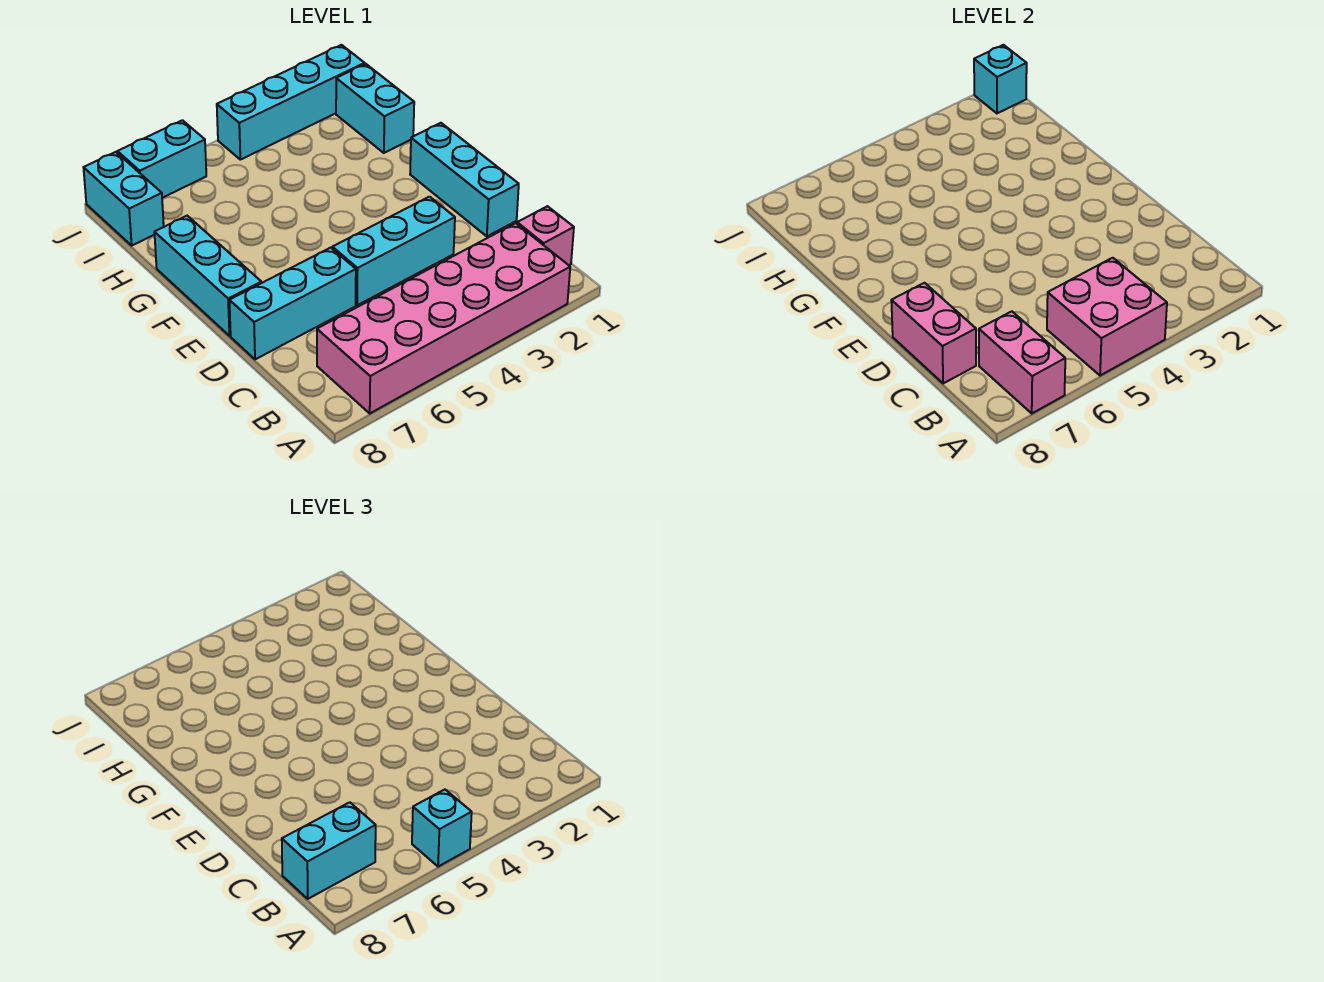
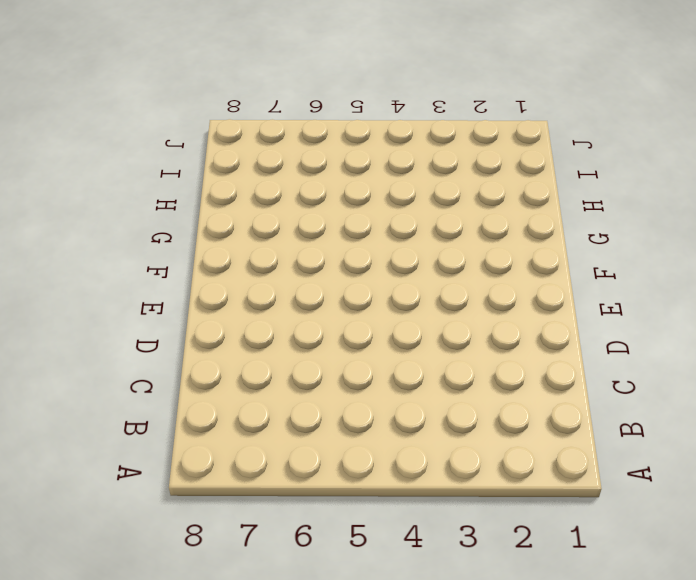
none -> pink 2x6 brick [317,223,570,413]
none -> pink 1x1 brick [517,206,574,265]
none -> cyan 1x3 brick [410,123,519,236]

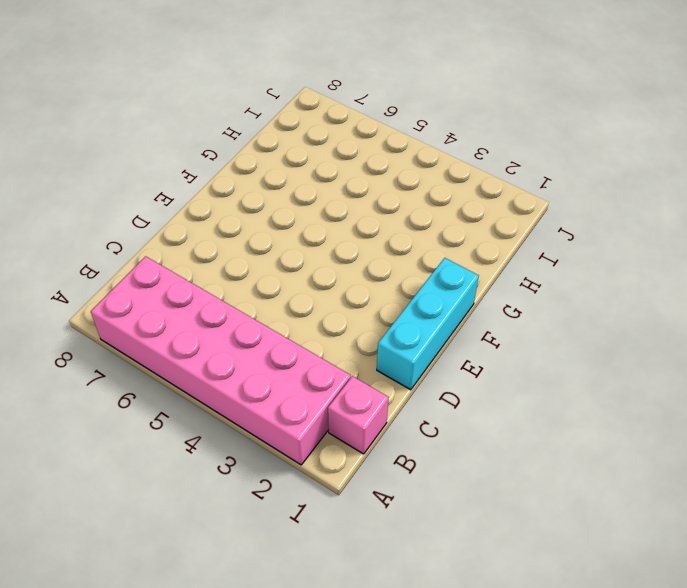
none -> cyan 1x3 brick [332,197,455,305]
none -> cyan 1x3 brick [229,248,356,359]
none -> cyan 1x3 brick [155,216,261,336]

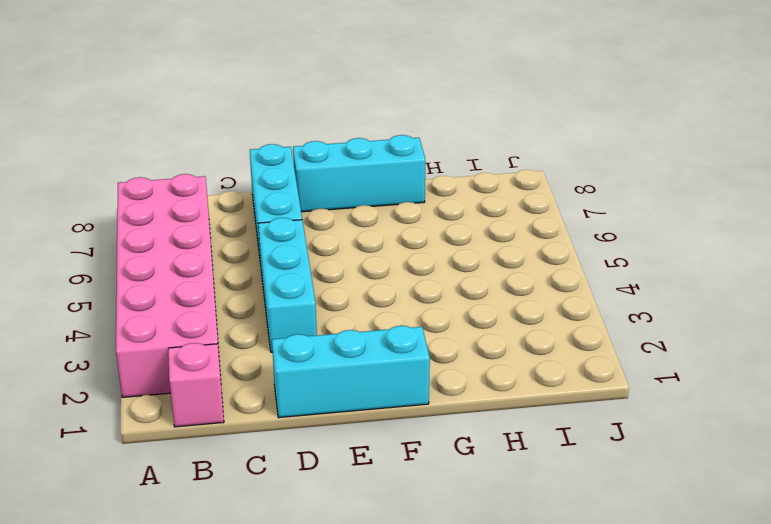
none -> cyan 1x2 brick [336,64,414,153]
none -> cyan 1x2 brick [84,152,164,245]
none -> cyan 1x4 brick [217,45,365,160]

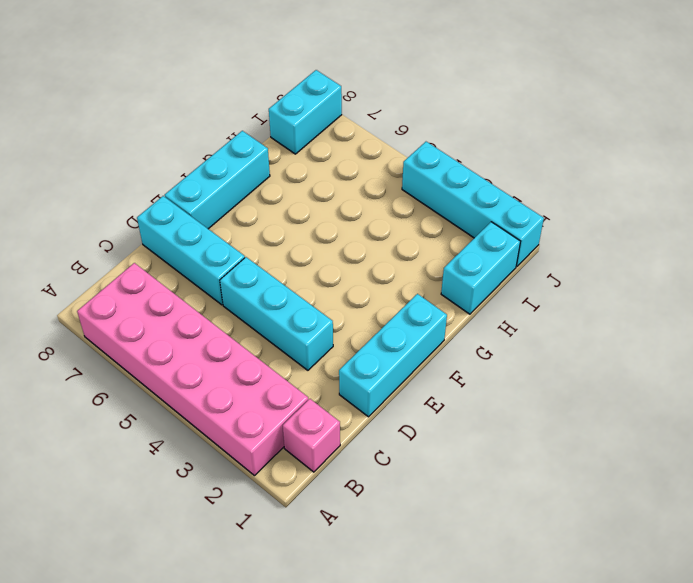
none -> cyan 1x2 brick [117,120,206,198]
none -> pink 2x2 brick [1047,258,1167,376]
none -> pink 1x2 brick [979,311,1065,413]

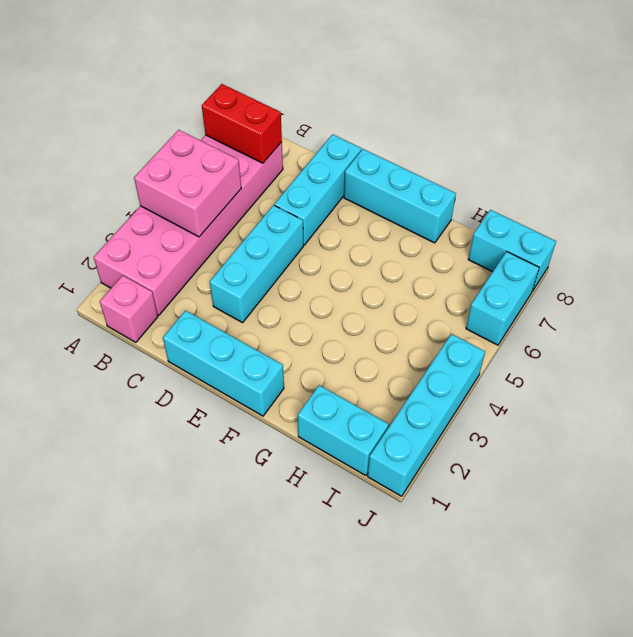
red 1x2 brick [202,84,282,163] -> pink 1x2 brick [979,311,1065,413]
none -> pink 1x2 brick [891,283,976,384]
none -> cyan 1x1 brick [974,45,1027,113]
none -> cyan 1x1 brick [412,790,472,867]

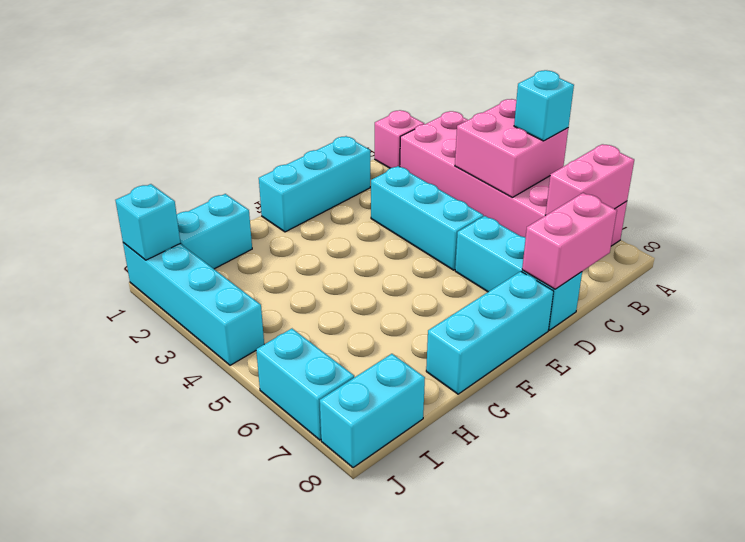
none -> cyan 1x2 brick [282,802,376,899]

